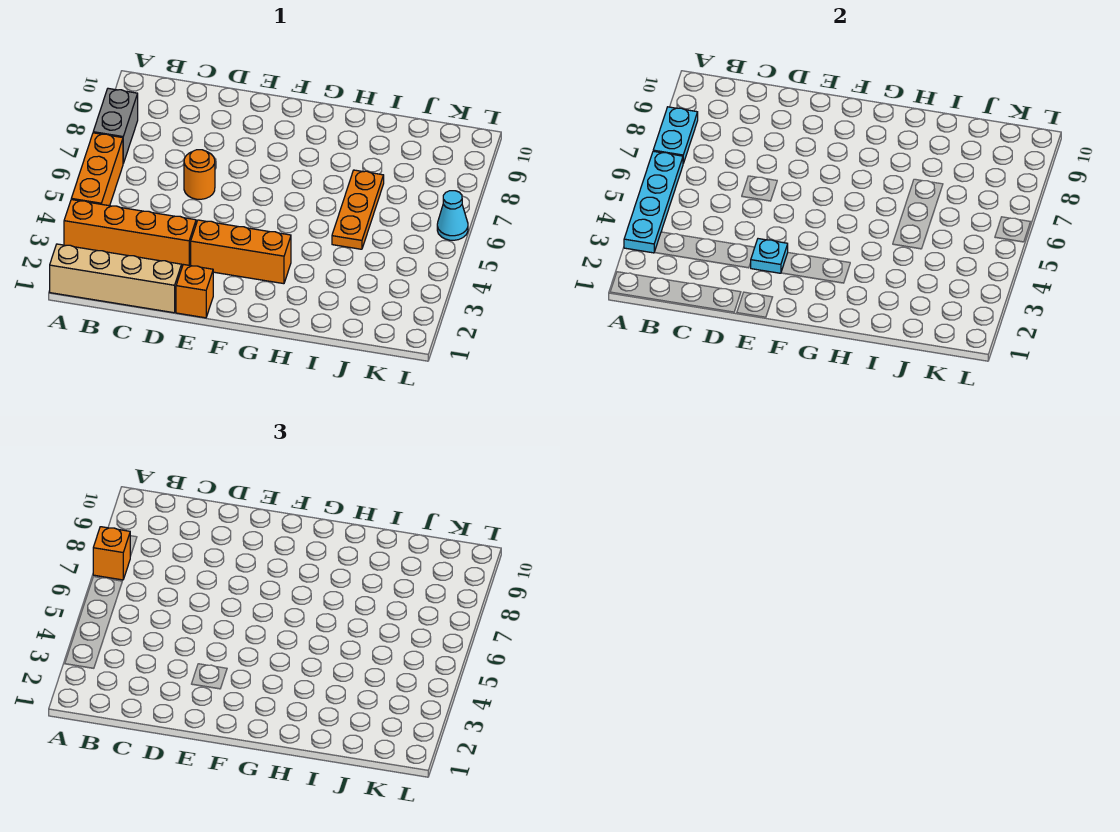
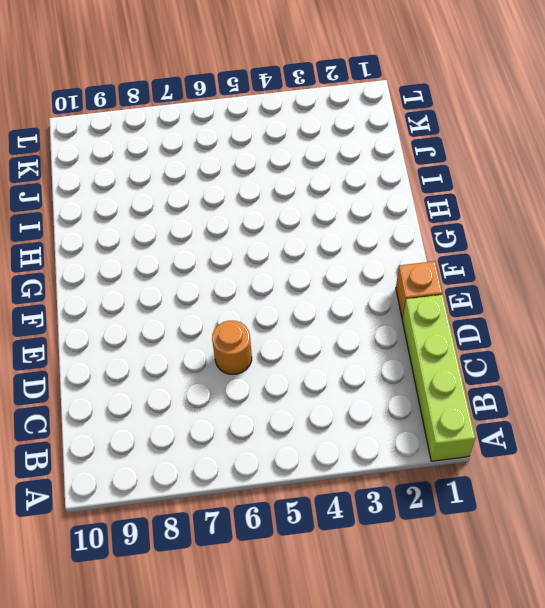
lime 1x4 brick [403,295,475,461] -> tan 1x4 brick [50,244,182,313]
none -> orange 1x4 brick [64,200,196,266]
none -> orange 1x3 brick [71,133,123,206]
none -> grey 1x2 brick [93,88,138,163]

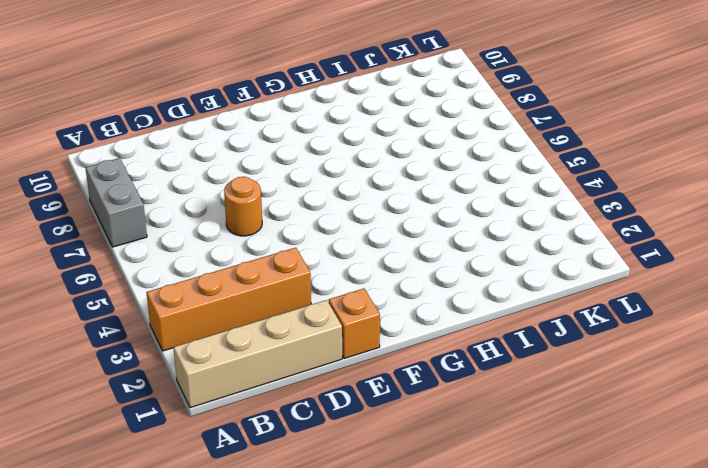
none -> orange 1x3 brick [71,133,123,206]
none -> orange 1x3 brick [191,220,291,284]
none -> orange 1x3 plate [332,170,384,249]

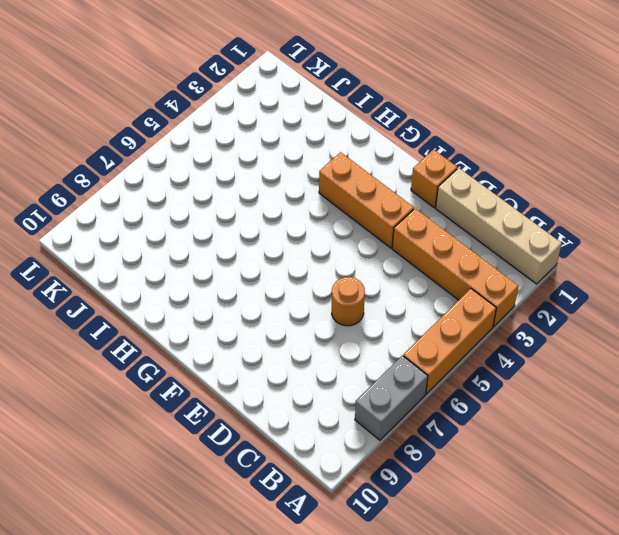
none -> orange 1x3 plate [332,170,384,249]
none -> cyan 1x1 cone [437,191,468,240]
none -> cyan 1x4 plate [624,151,683,253]

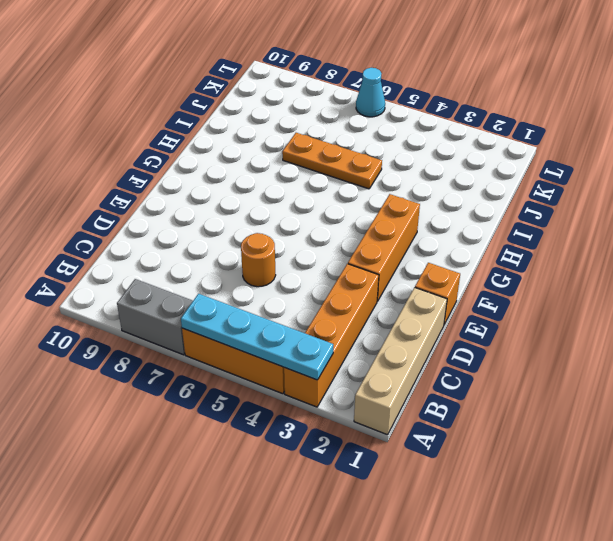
none -> cyan 1x2 plate [653,107,698,163]
none -> cyan 1x1 plate [751,239,788,273]
none -> orange 1x1 brick [93,527,130,580]

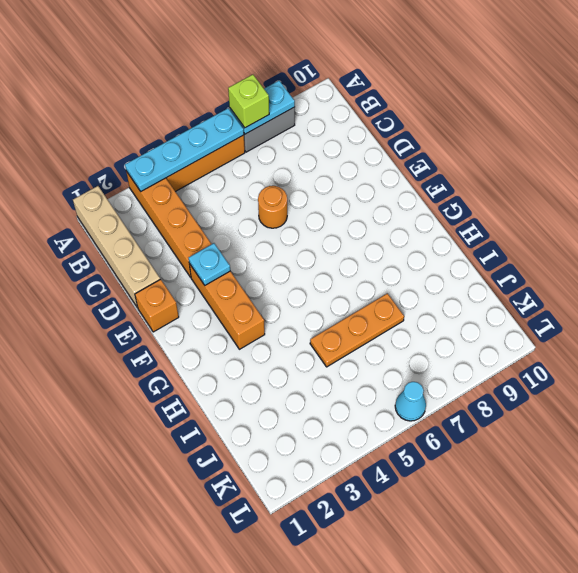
lime 1x1 brick [228,75,269,128] -> orange 1x1 brick [93,527,130,580]

